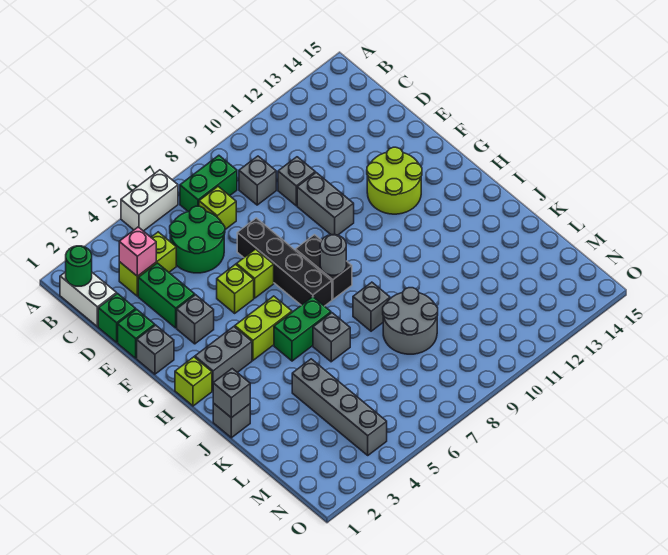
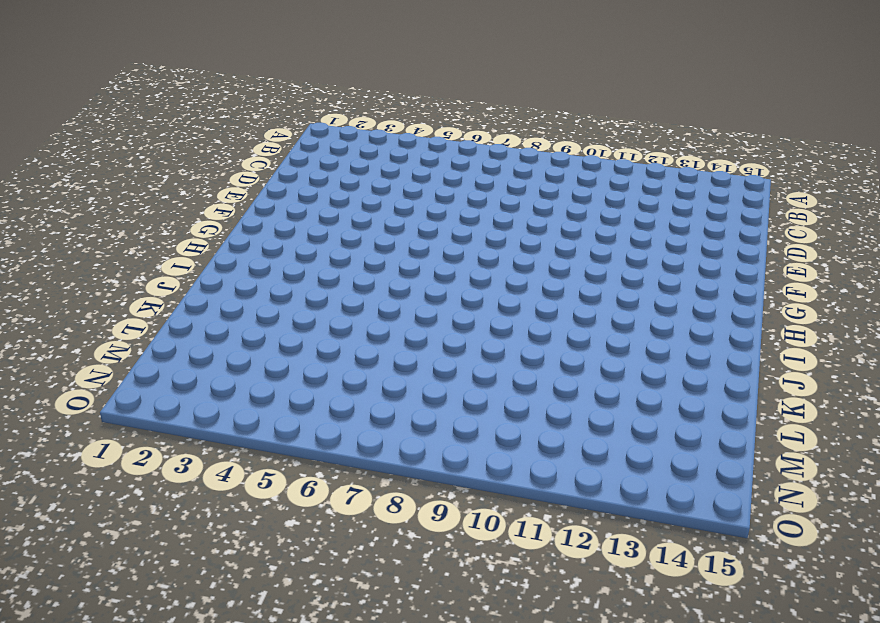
none -> white 1x2 brick [121,170,178,231]
none -> white 1x2 brick [60,272,116,327]
none -> green 1x2 brick [180,155,237,212]
none -> lime 1x2 brick [119,232,176,296]

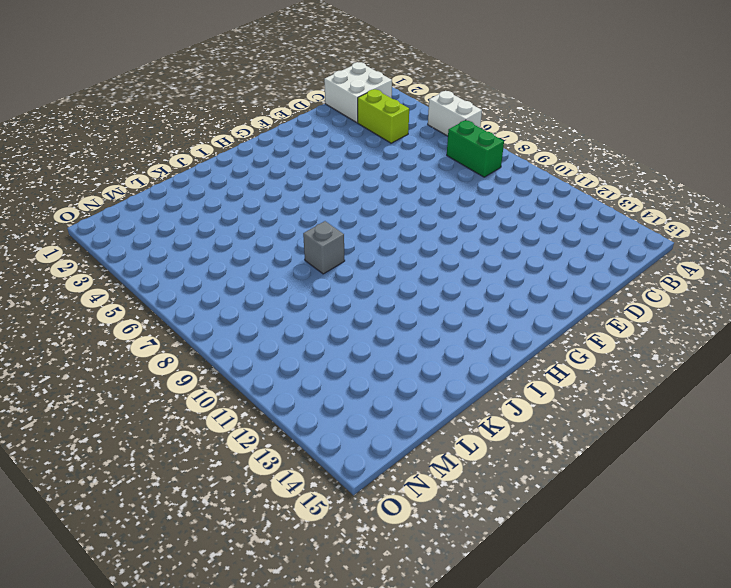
white 2x2 brick [324,62,392,123] -> white 1x2 brick [60,272,116,327]
none -> green 2x2 round brick [170,206,225,273]
none -> lime 1x1 brick [199,187,236,229]
none -> grey 1x1 brick [239,156,276,205]
none -> green 1x1 brick [98,293,136,342]

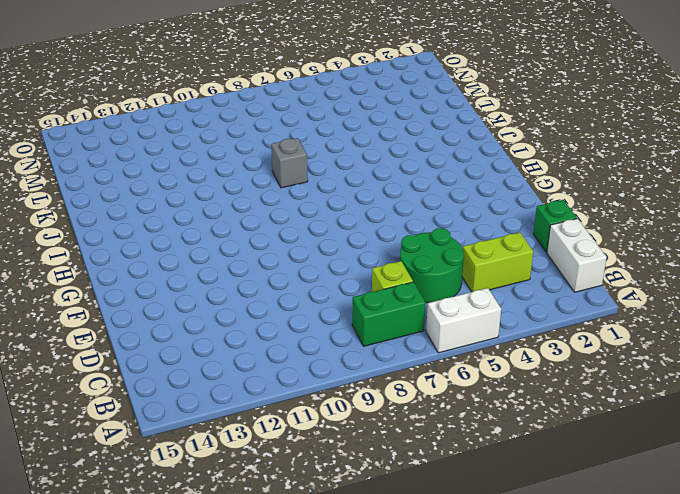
none -> grey 1x1 brick [239,156,276,205]
none -> green 1x2 brick [138,263,195,328]
none -> grey 1x1 brick [278,157,315,206]
none -> green 1x1 brick [118,309,155,358]

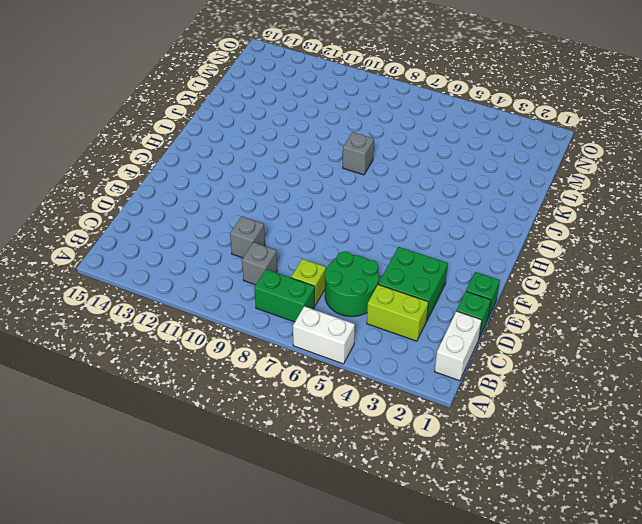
green 2x2 brick [378,247,448,320] -> green 1x2 brick [138,263,195,328]
none -> black 1x4 brick [237,218,332,306]
none -> grey 1x2 brick [297,173,354,235]
none -> grey 1x1 brick [137,325,174,374]
none -> grey 1x1 brick [177,295,214,344]

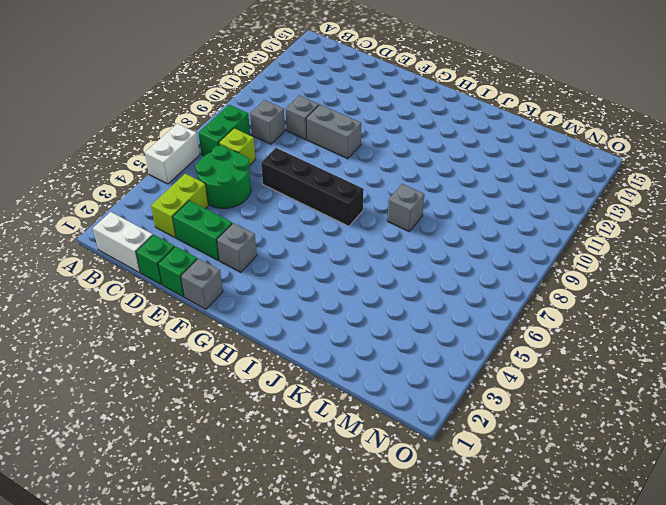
none -> lime 1x1 brick [217,264,254,313]
none -> lime 1x1 brick [236,249,274,298]
none -> lime 2x2 round brick [367,147,422,214]
none -> black 1x2 brick [296,235,352,300]

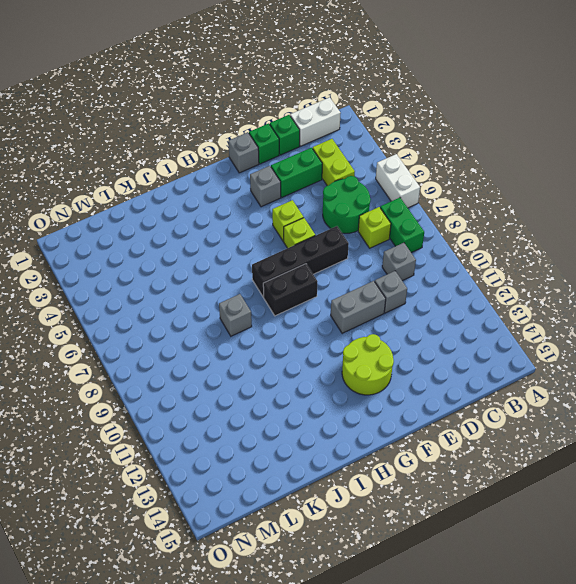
none -> lime 1x1 brick [175,357,212,406]
none -> grey 1x2 brick [195,327,252,391]
none -> lime 1x2 brick [235,296,292,360]
none -> green 1x2 brick [274,297,331,361]

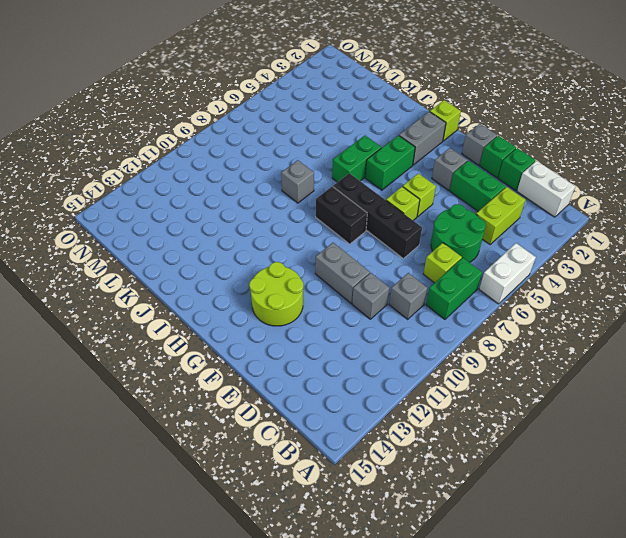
green 1x2 brick [365,135,415,190] -> lime 1x2 brick [235,296,292,360]
none -> grey 1x1 brick [213,403,250,438]
none -> grey 1x1 brick [313,313,350,362]
none -> grey 1x4 brick [292,359,387,455]
none -> grey 2x2 round brick [383,288,438,354]

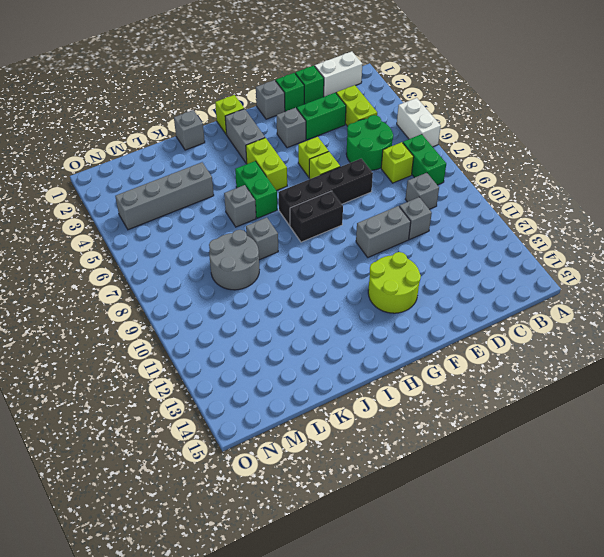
none -> green 1x1 round brick [66,246,92,286]
none -> pink 1x1 brick [119,227,156,276]
none -> grey 1x1 round brick [320,235,346,275]
none -> grey 1x1 brick [213,369,250,418]

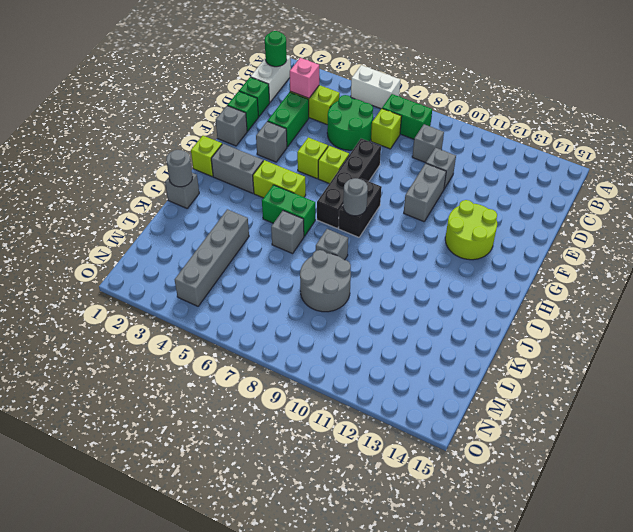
grey 1x1 round brick [166,150,192,187] -> grey 1x1 brick [213,369,250,418]

